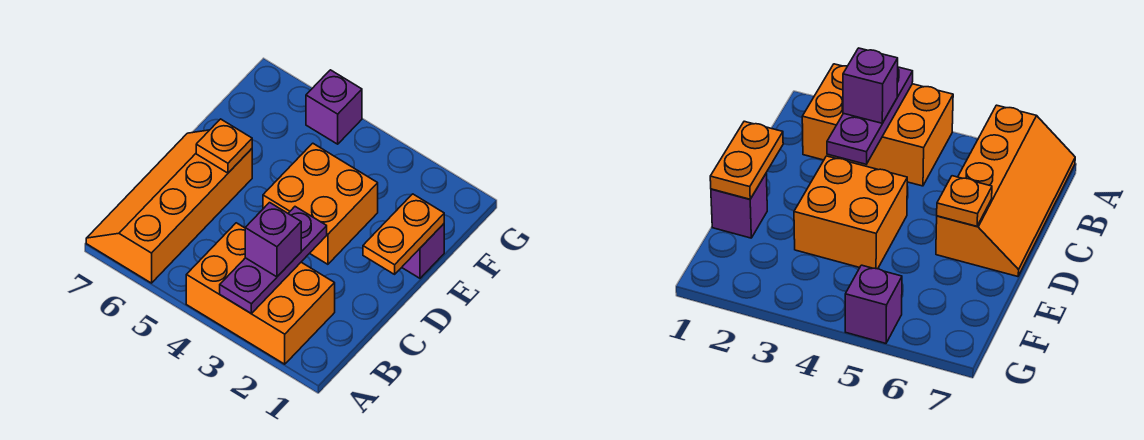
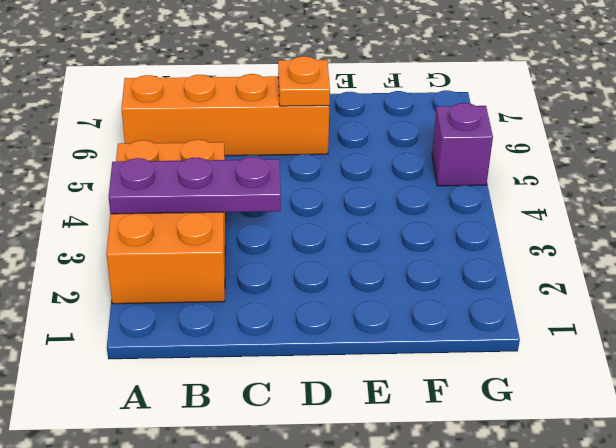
none -> orange 2x2 brick [263,143,378,264]
none -> purple 1x1 brick [402,224,444,278]

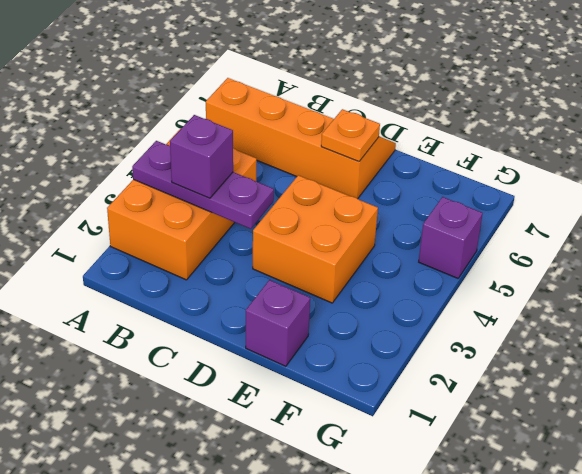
none -> orange 1x2 plate [363,194,444,274]

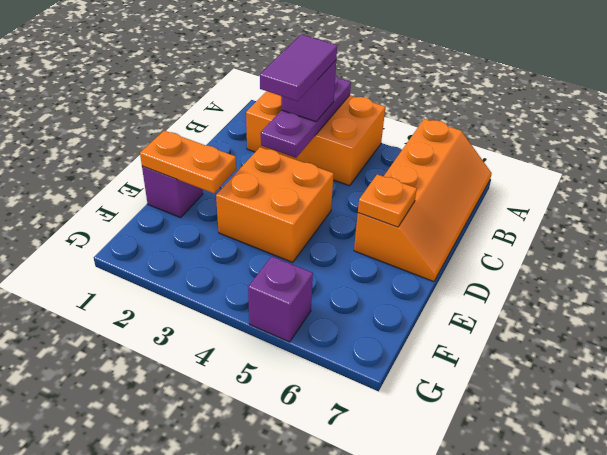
purple 1x2 tile [260,34,337,101] -> none
orange 1x2 plate [140,131,236,193] -> orange 1x2 plate turned to [363,194,444,274]

